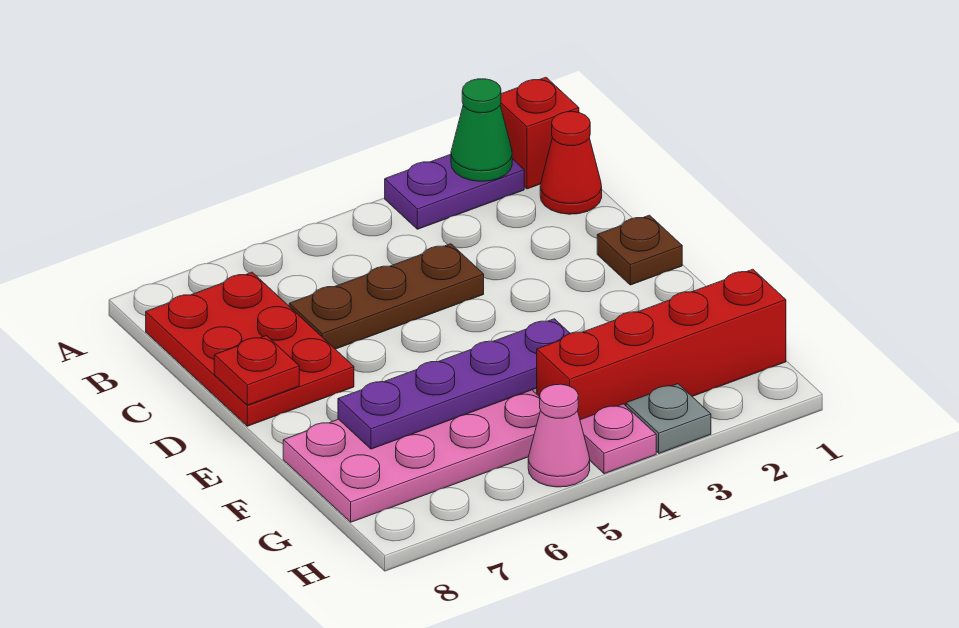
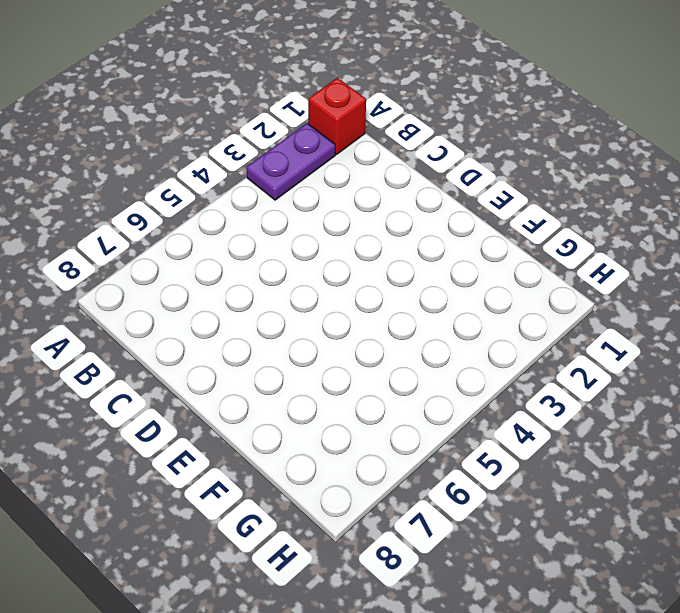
none -> red 1x1 cone [540,112,602,214]
none -> red 2x3 plate [146,272,354,426]
none -> brown 1x3 plate [289,244,484,349]

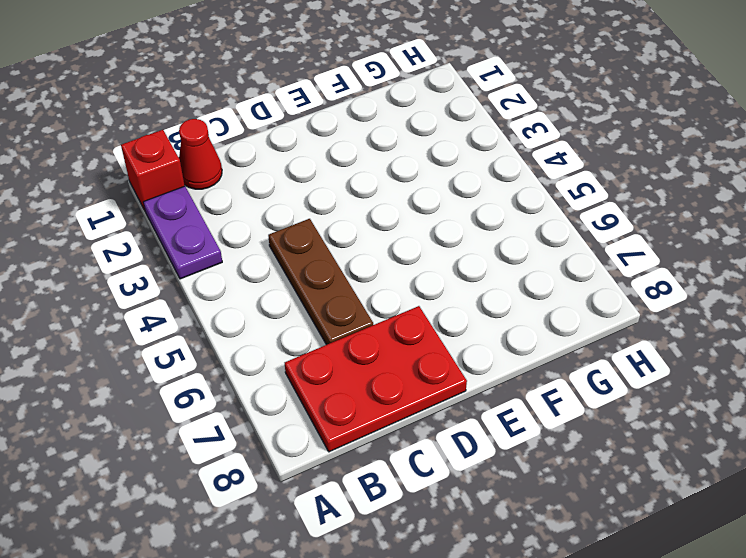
none -> brown 1x1 plate [597,215,682,285]
none -> pink 2x4 plate [283,390,541,522]
none -> red 1x4 brick [537,269,786,420]

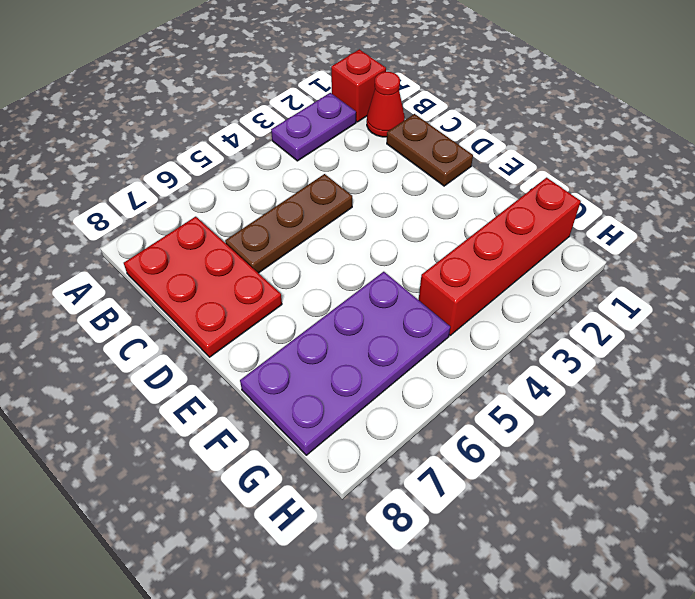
brown 1x2 plate [387,114,473,186] -> brown 1x1 plate [597,215,682,285]
purple 2x4 plate [240,272,450,455] -> pink 2x4 plate [283,390,541,522]
none -> grey 1x1 plate [626,384,711,453]
none -> pink 1x1 plate [580,404,656,474]
none -> pink 1x1 cone [528,384,590,487]

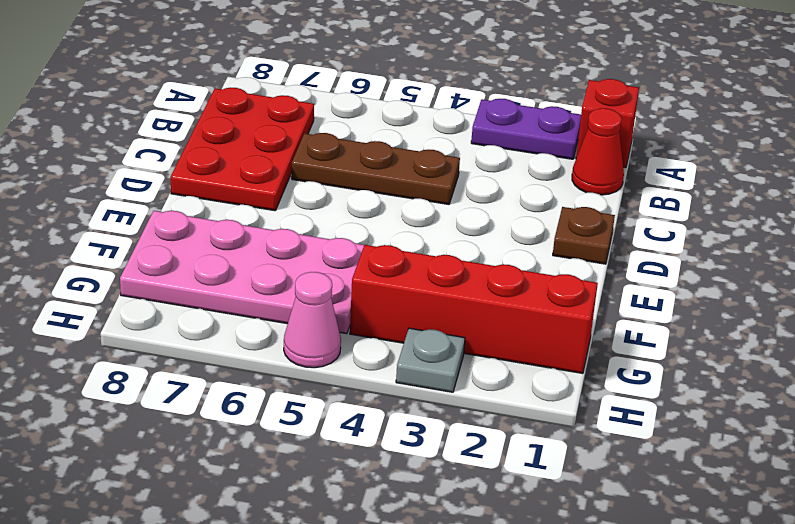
none -> pink 1x1 plate [580,404,656,474]
none -> green 1x1 cone [451,79,512,181]
none -> red 1x1 plate [214,336,299,405]

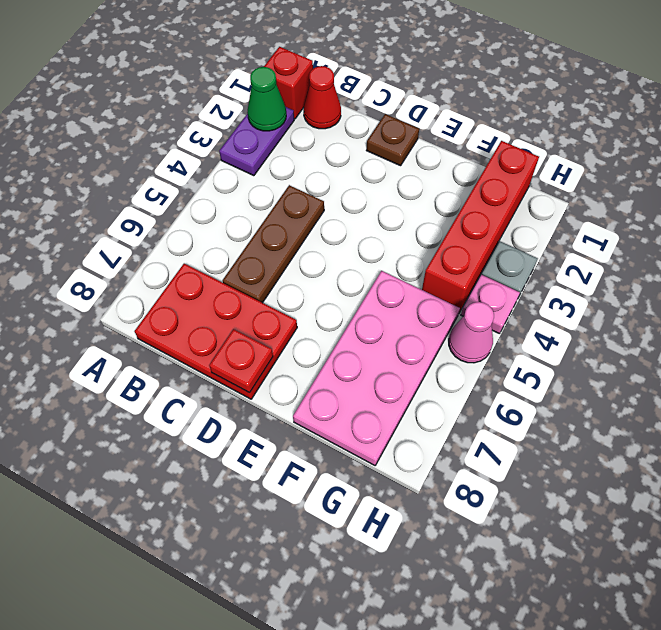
none -> purple 1x4 plate [338,319,570,449]

